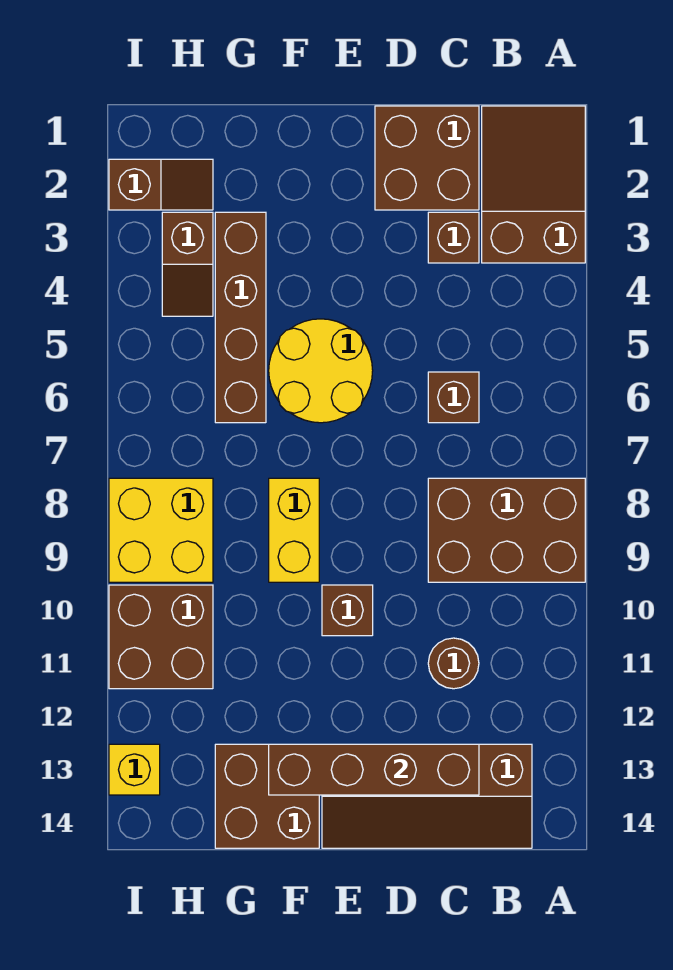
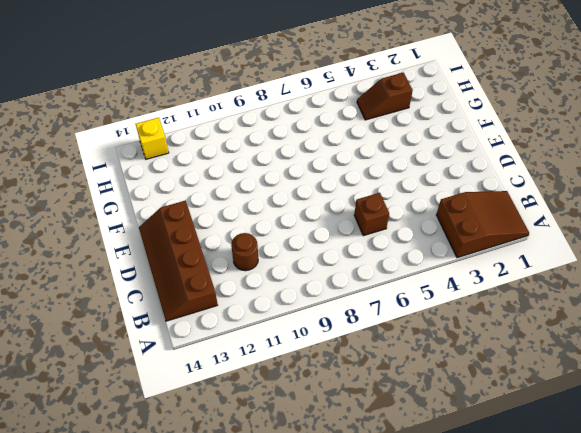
none -> brown 2x3 brick [428,478,585,582]
none -> brown 2x2 brick [375,106,479,210]
none -> brown 1x1 brick [428,212,479,263]

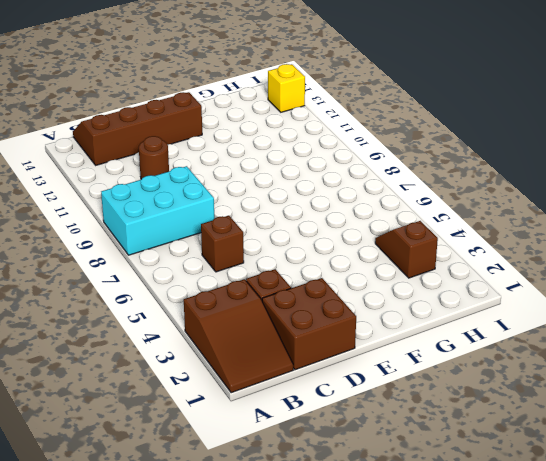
cyan 2x3 brick [101,166,214,255] -> brown 2x3 brick [428,478,585,582]
none -> yellow 2x2 round brick [269,319,373,423]
none -> brown 1x1 brick [322,585,373,636]
none -> yellow 1x2 brick [269,478,319,582]

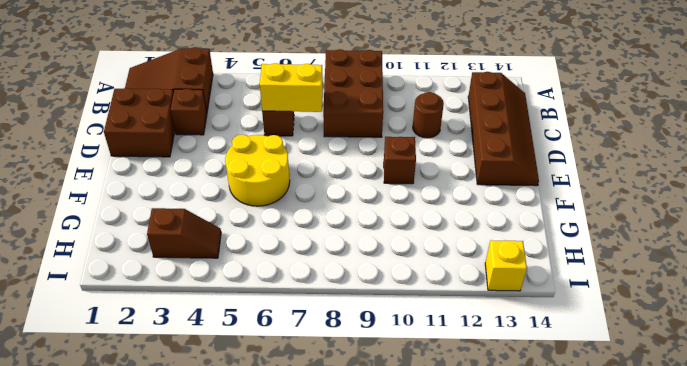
yellow 1x2 brick [260,63,323,112] -> yellow 1x2 brick moved to [269,478,319,582]
none -> brown 2x2 brick [215,744,319,848]
none -> brown 1x4 brick [215,212,266,423]
none -> brown 1x2 slope [109,159,213,210]

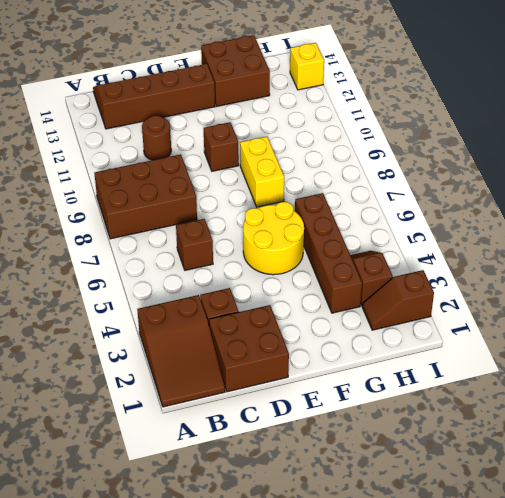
none -> yellow 2x2 brick [109,478,213,582]
none -> brown 2x2 brick [109,585,213,689]
none -> brown 1x4 brick [269,744,479,795]

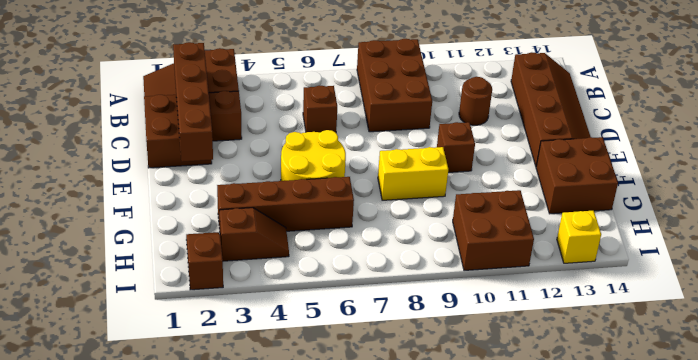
brown 1x4 brick [173,42,213,162] -> brown 1x4 brick moved to [269,744,479,795]
none -> yellow 2x2 brick [109,478,213,582]

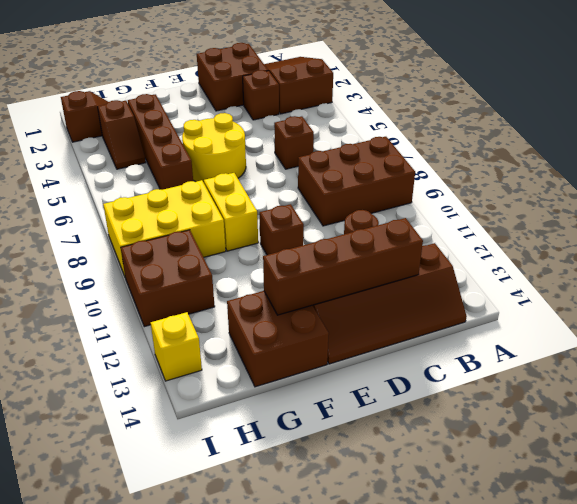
yellow 2x3 brick [103,180,226,276] -> yellow 2x2 brick [109,478,213,582]

